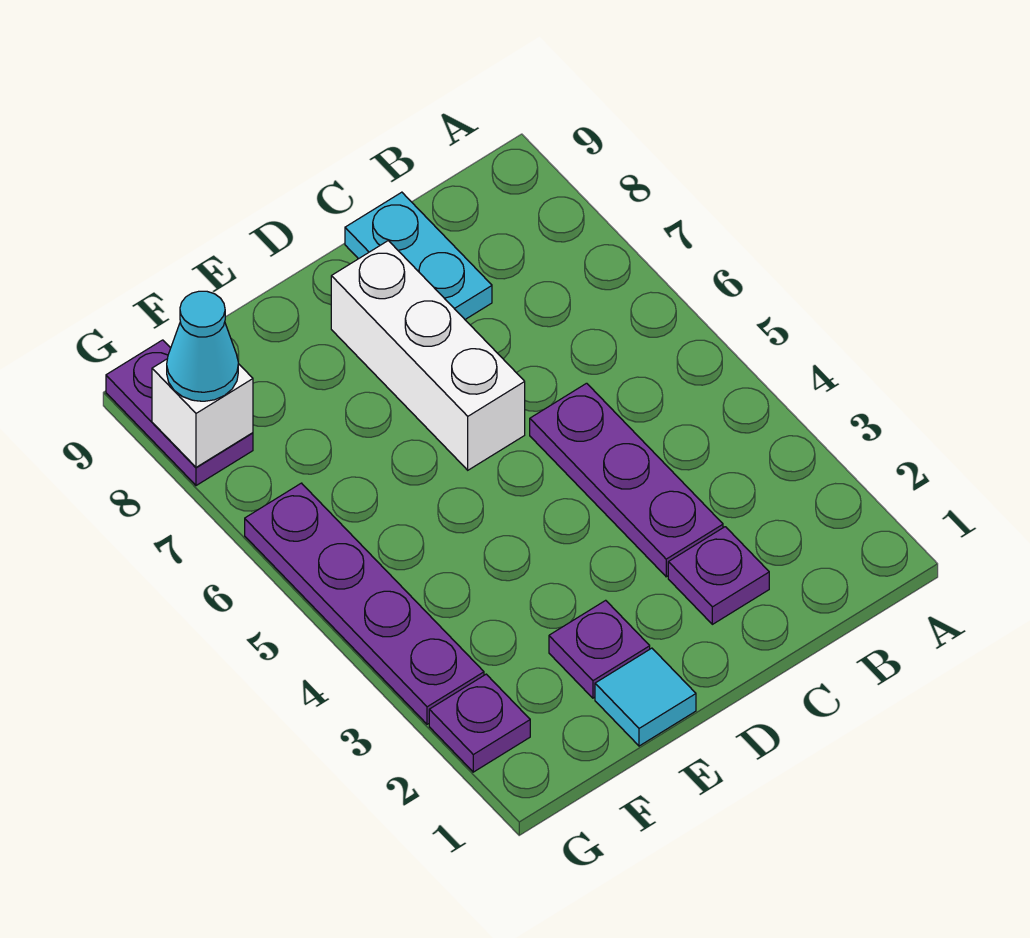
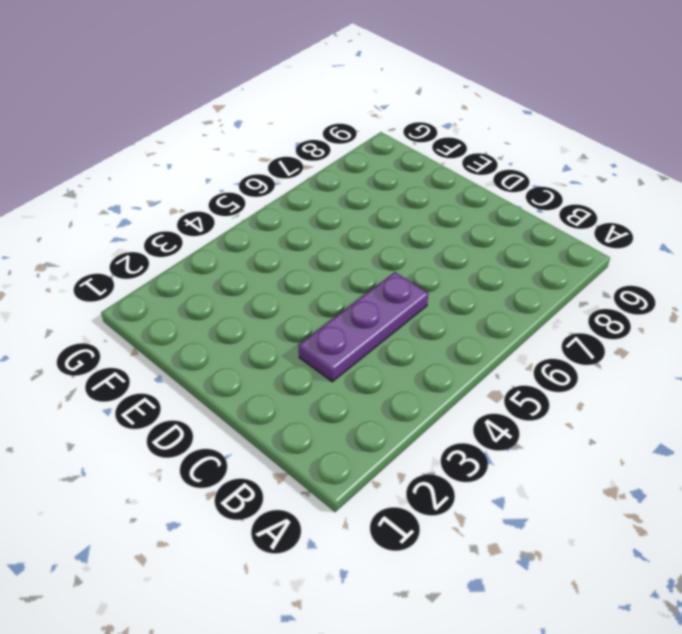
none -> purple 1x1 plate [668,527,769,624]
none -> cyan 1x2 plate [345,192,492,319]

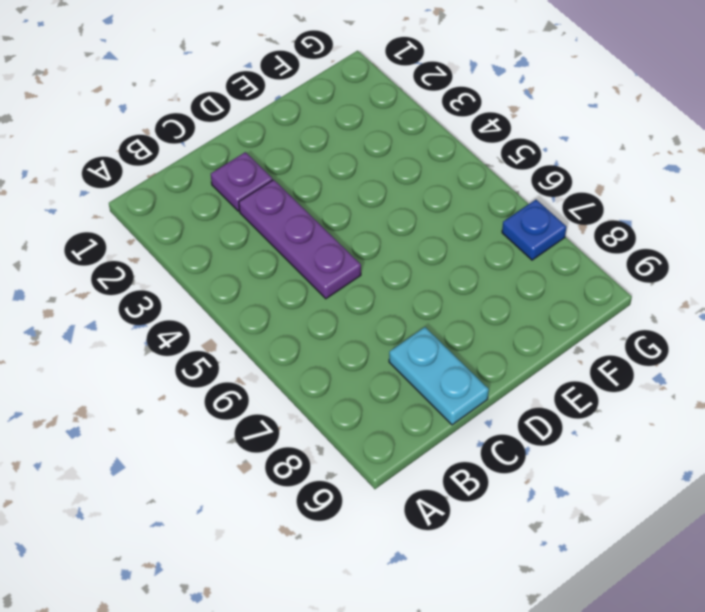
blue 1x1 plate [502,200,566,260] -> none
none -> white 1x3 brick [331,241,525,470]
none -> cyan 1x1 tile [595,648,696,746]

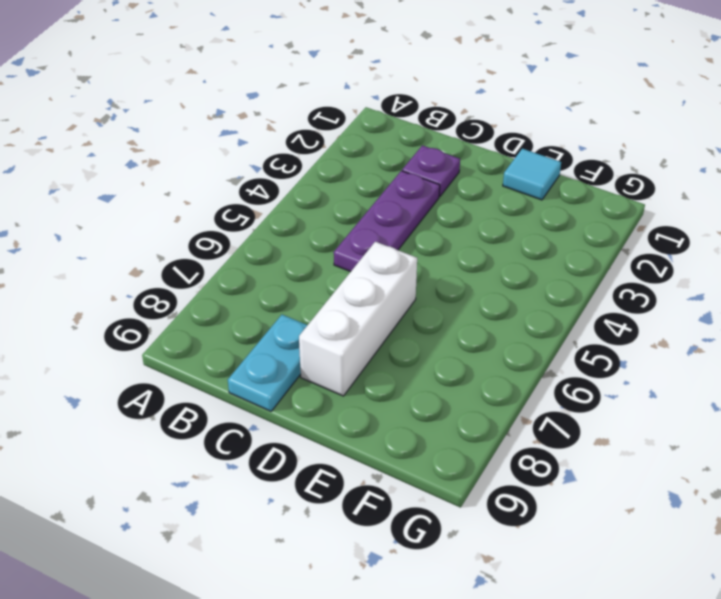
none -> purple 1x1 plate [549,600,650,698]
none -> purple 1x1 plate [429,674,530,772]

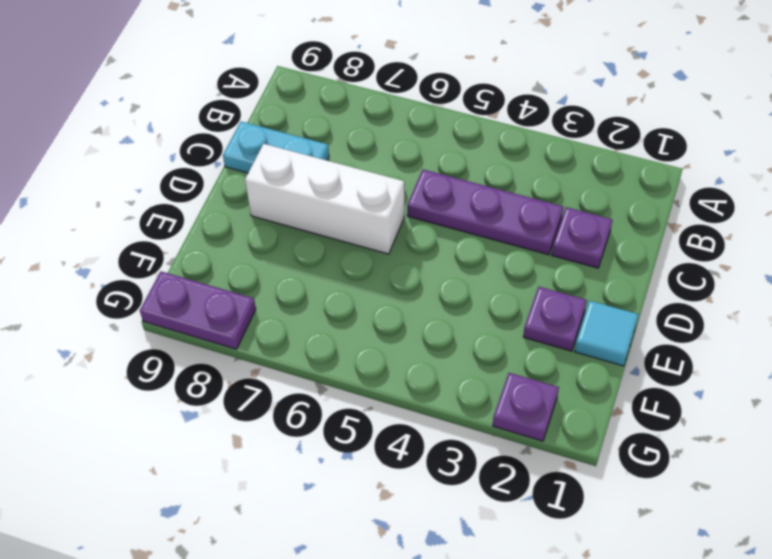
none -> purple 1x4 plate [245,483,484,724]
none -> white 1x1 brick [152,359,253,467]

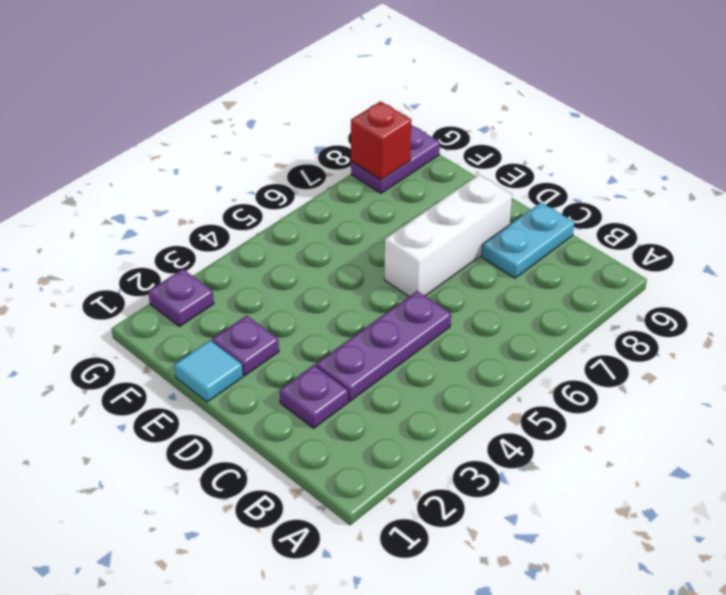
red 1x1 brick [351,101,411,180] -> white 1x1 brick [152,359,253,467]
none -> purple 1x4 plate [245,483,484,724]
none -> cyan 1x1 cone [167,291,238,401]

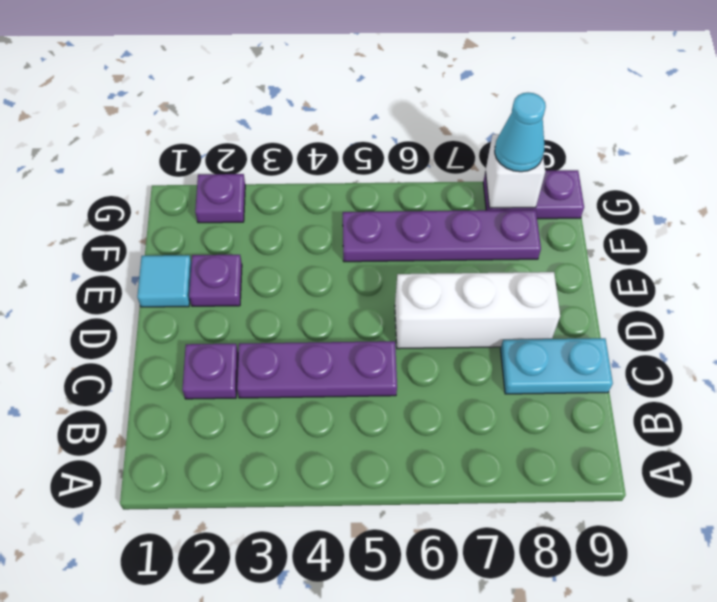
purple 1x4 plate [343,210,541,262] -> purple 1x4 plate moved to [245,483,484,724]

